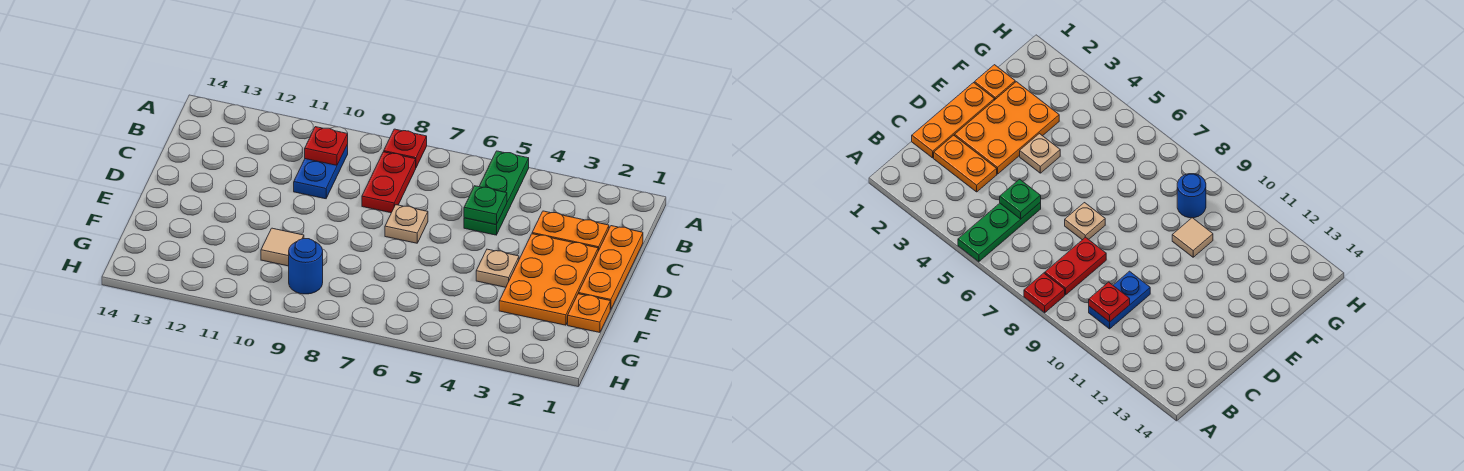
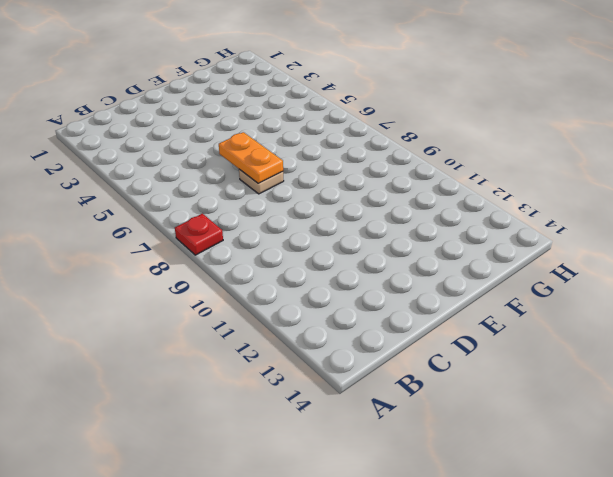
orange 1x2 plate [219,132,283,183] -> orange 1x2 plate moved to [532,211,609,251]
none -> green 1x3 plate [464,151,529,235]
none -> red 1x2 plate [362,152,416,213]
none -> blue 1x2 plate [294,145,348,199]

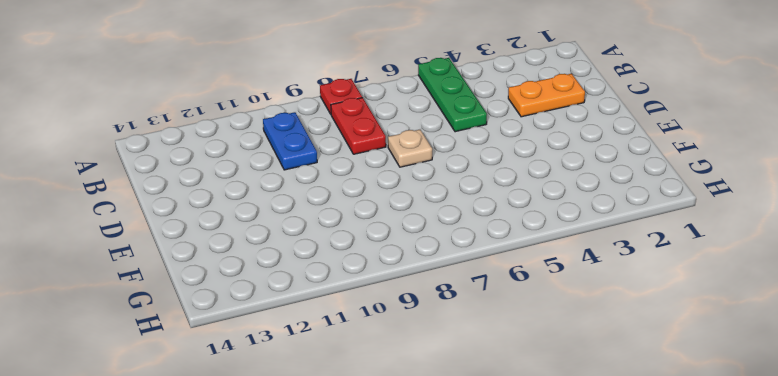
none -> orange 1x3 plate [579,226,643,310]
none -> orange 2x3 plate [499,234,598,325]
none -> tan 1x1 plate [476,249,519,287]

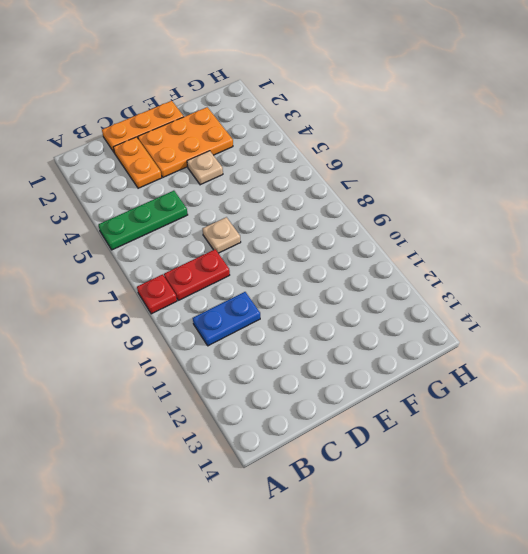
none -> orange 1x1 plate [568,294,610,332]
none -> tan 1x1 tile [261,228,304,266]
none -> blue 1x1 round brick [289,239,323,294]

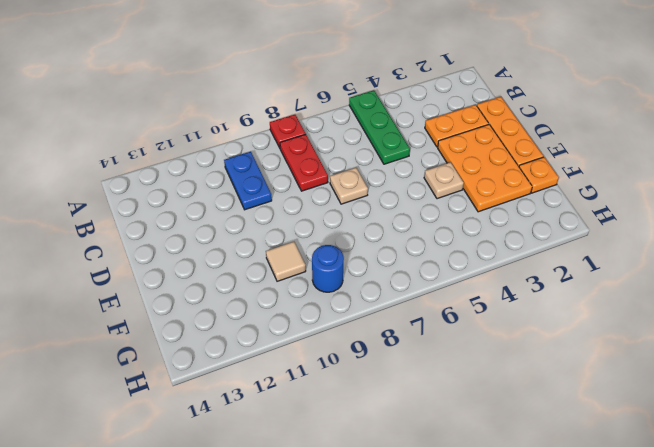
none -> red 1x1 plate [305,127,348,165]
none -> green 1x1 plate [464,186,507,225]

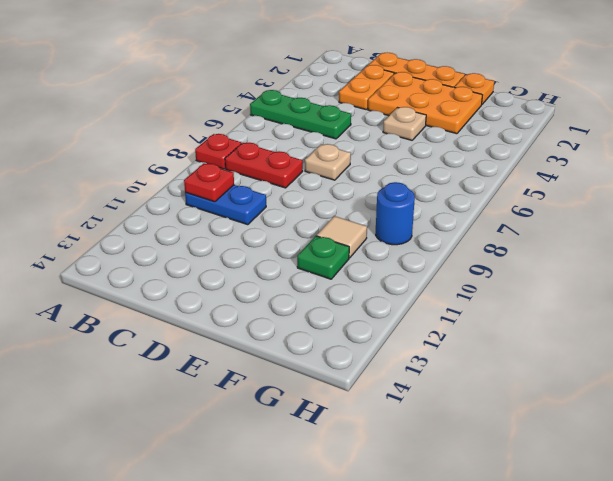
green 1x1 plate [297,236,349,279] -> green 1x1 plate moved to [464,186,507,225]

